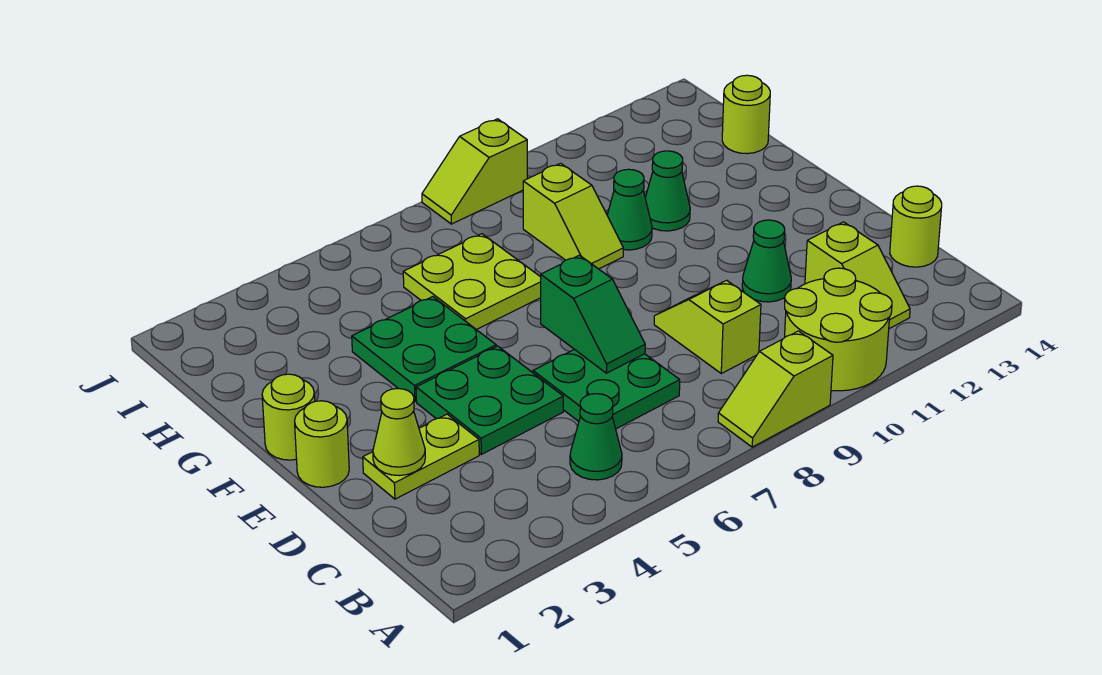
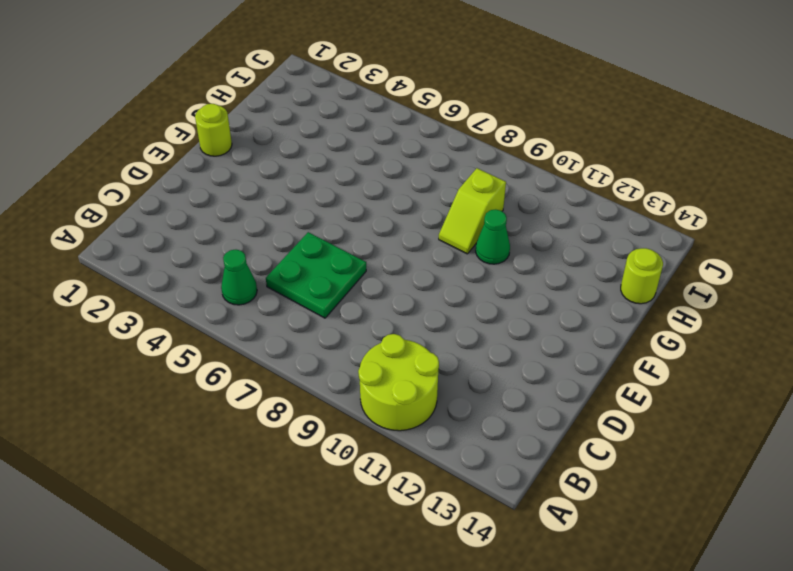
none -> lime 1x2 slope [718,331,833,447]
none -> lime 1x2 slope [805,222,910,329]
none -> lime 1x2 slope [654,280,761,373]

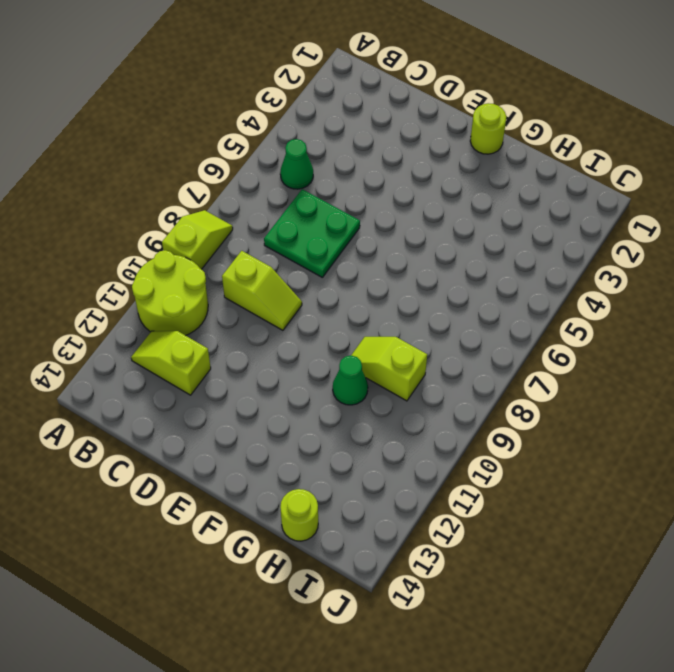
none -> lime 1x1 round brick [890,186,942,267]
none -> lime 1x2 plate [363,414,479,499]
none -> green 2x2 plate [416,346,563,454]

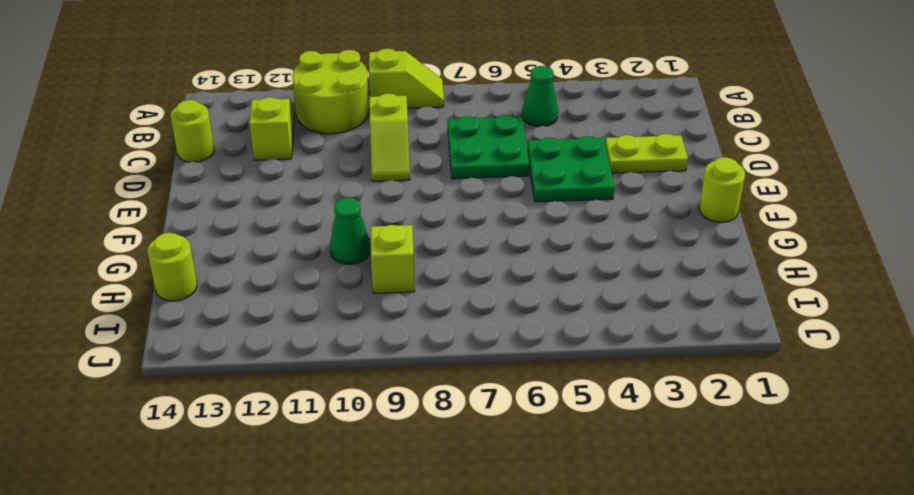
none -> green 1x1 cone [742,220,791,302]
none -> lime 1x1 round brick [295,401,349,487]
none -> green 2x2 plate [352,297,496,402]

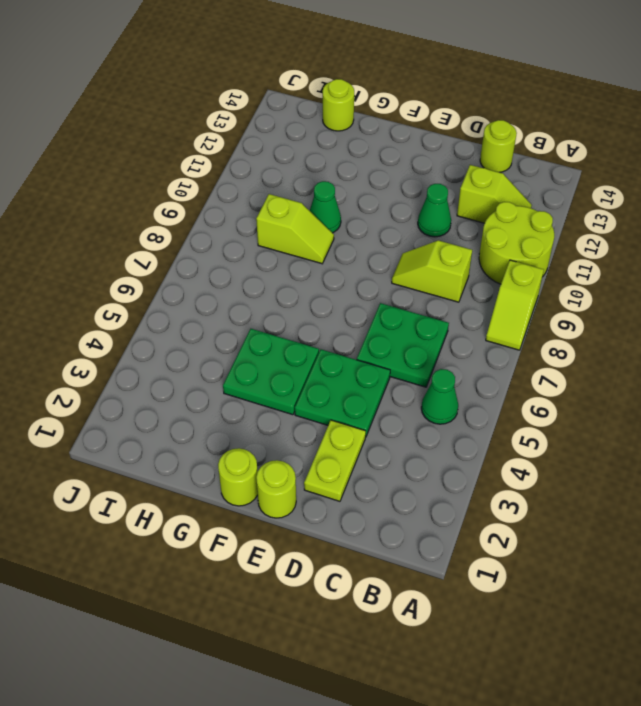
none -> lime 2x2 plate [403,234,541,330]
none -> green 1x1 cone [645,151,690,231]
none -> lime 1x2 slope [422,119,527,224]

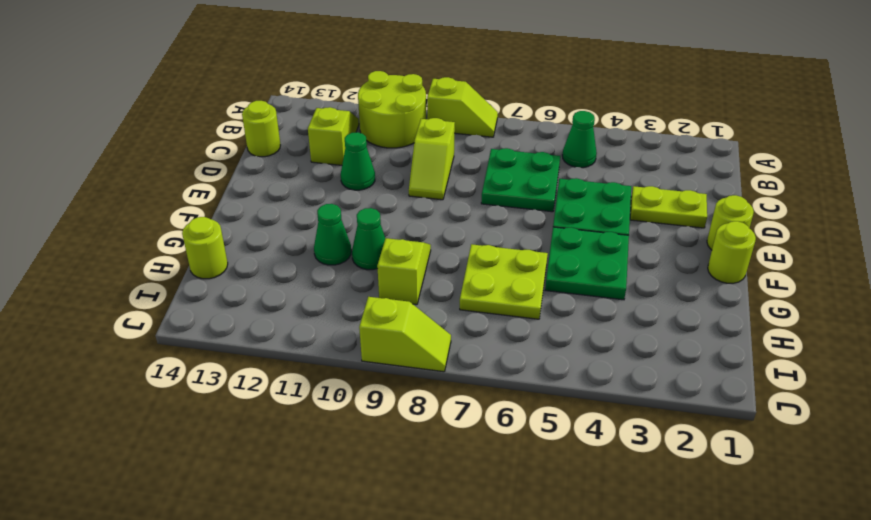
none -> lime 1x1 cone [373,389,425,476]
none -> green 1x2 slope [541,255,645,373]

